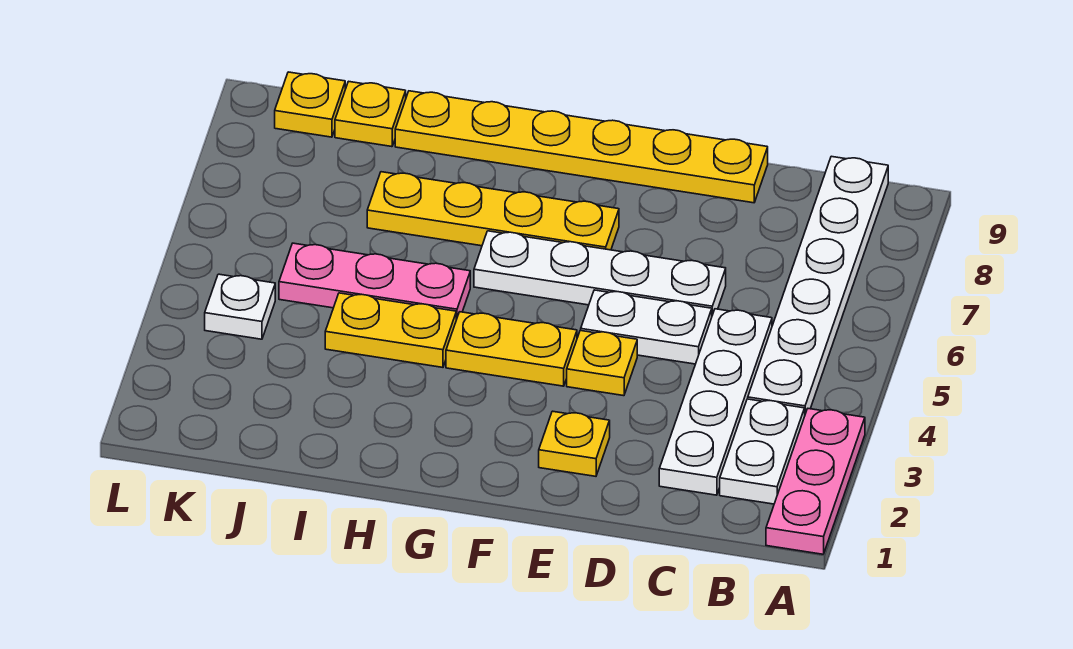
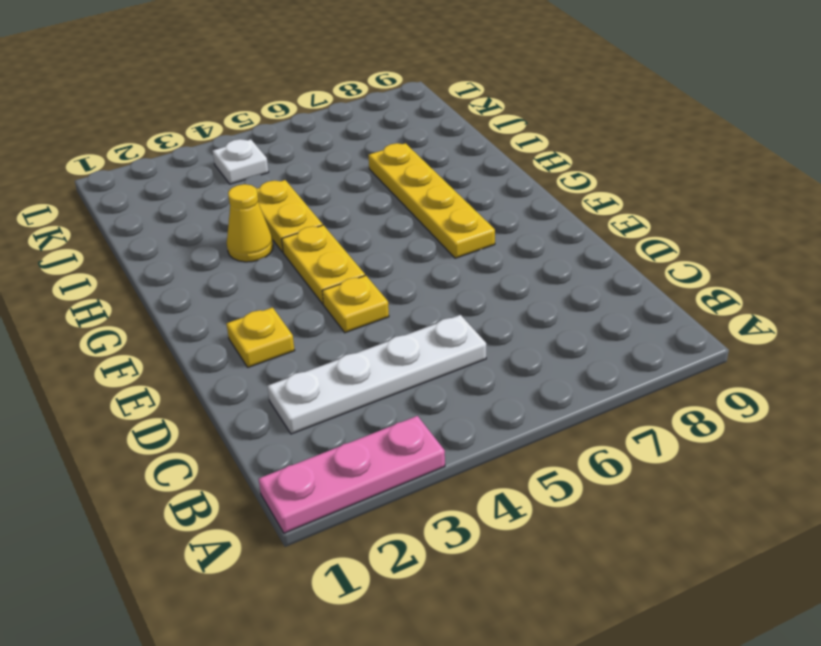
yellow 1x1 cone [227,184,273,262] -> none
none -> white 1x2 plate [720,399,805,504]
none -> white 1x6 plate [748,156,888,414]
none -> white 1x2 plate [581,290,712,364]

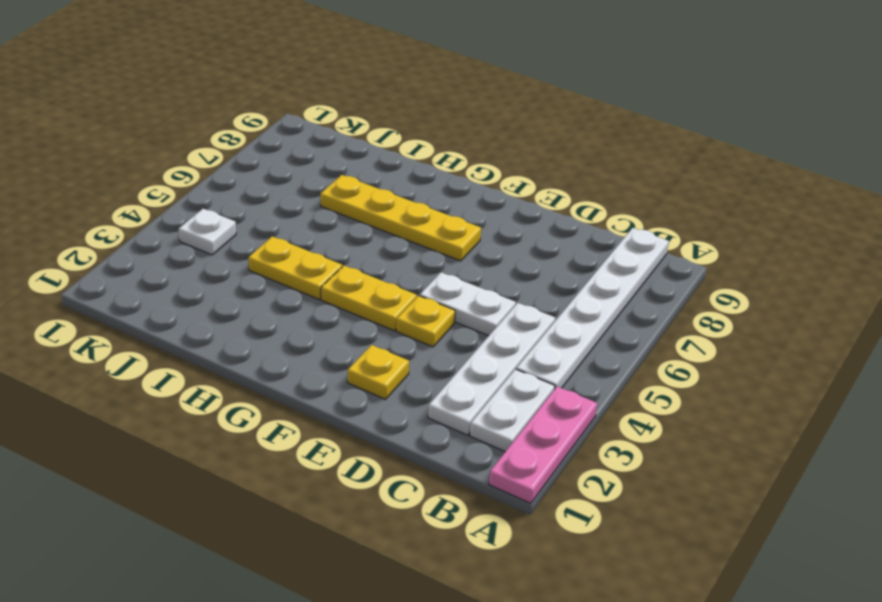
none -> white 1x4 plate [474,231,726,315]
none -> yellow 1x6 plate [395,91,768,203]
none -> pink 1x3 plate [279,243,470,320]

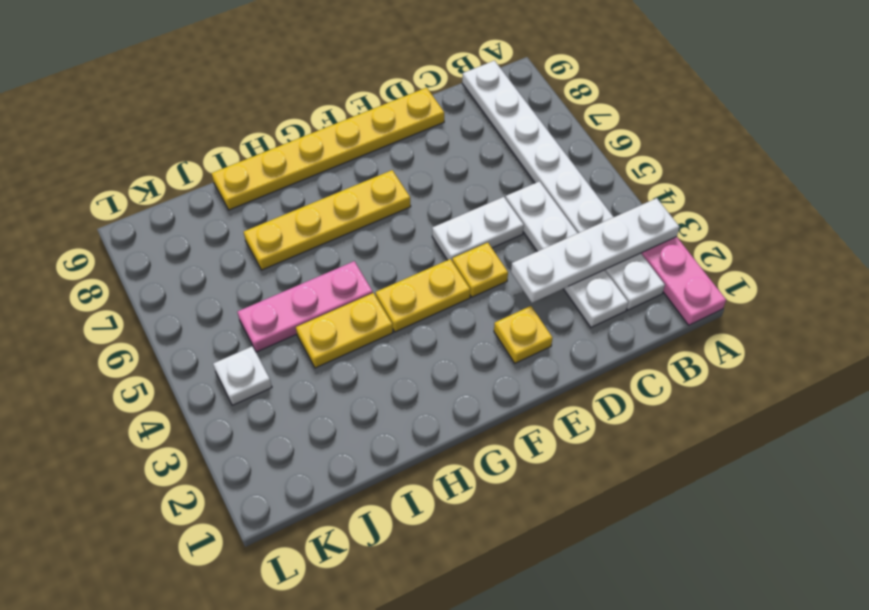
white 1x4 plate [511,198,679,303] -> white 1x4 plate moved to [474,231,726,315]
none -> yellow 1x1 plate [335,81,406,147]
none -> yellow 1x1 plate [275,72,345,137]

